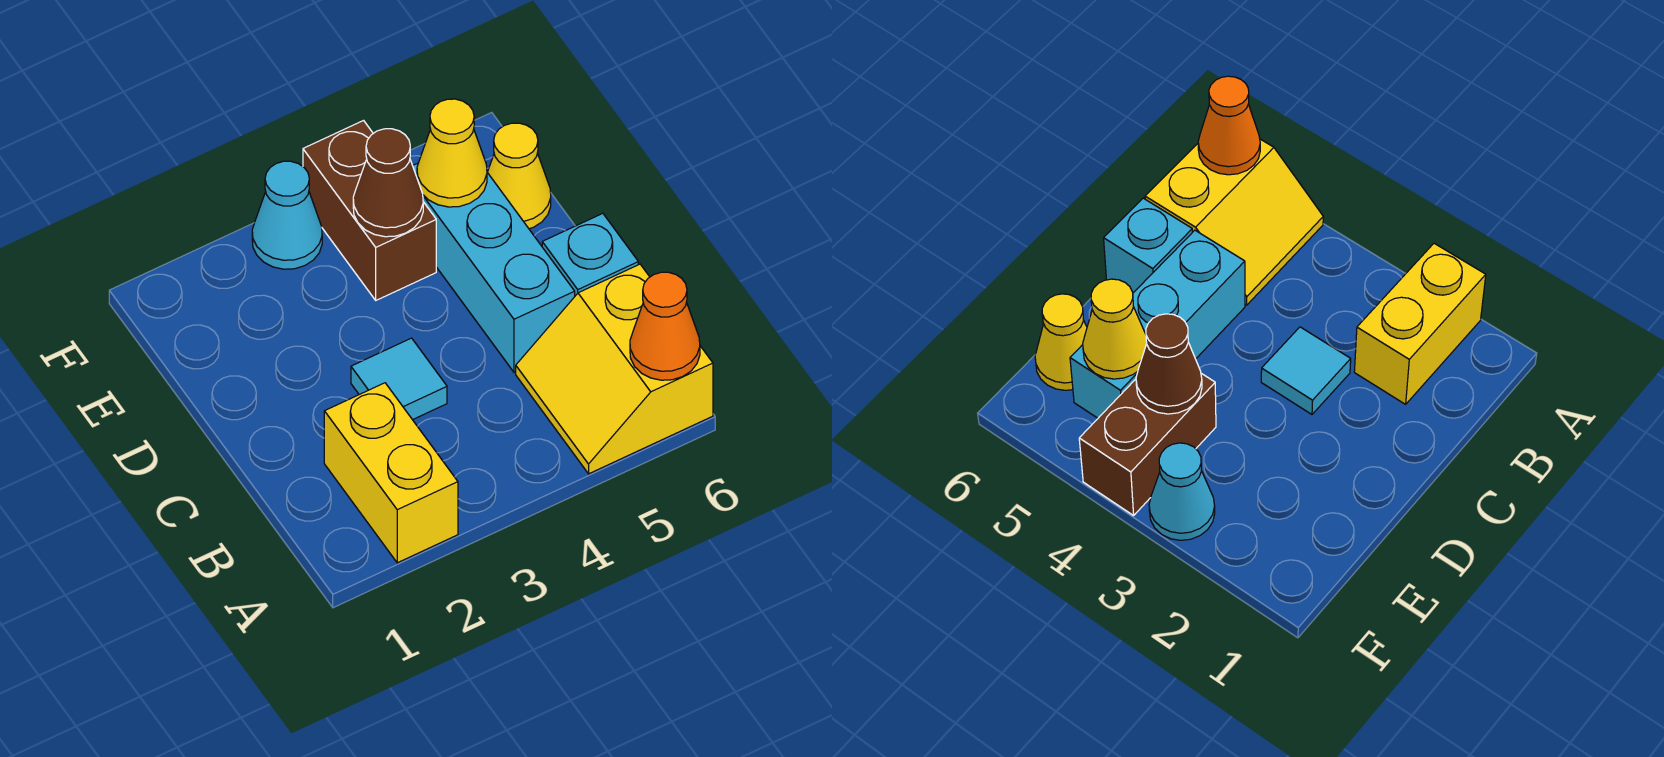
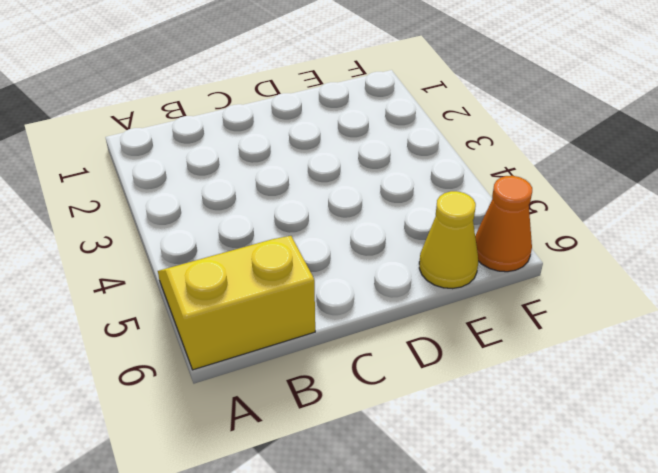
orange 1x1 cone [475,176,532,272] -> orange 1x1 cone moved to [630,272,700,380]
none -> yellow 1x2 brick [324,383,458,563]
none -> cyan 1x1 tile [351,338,447,420]

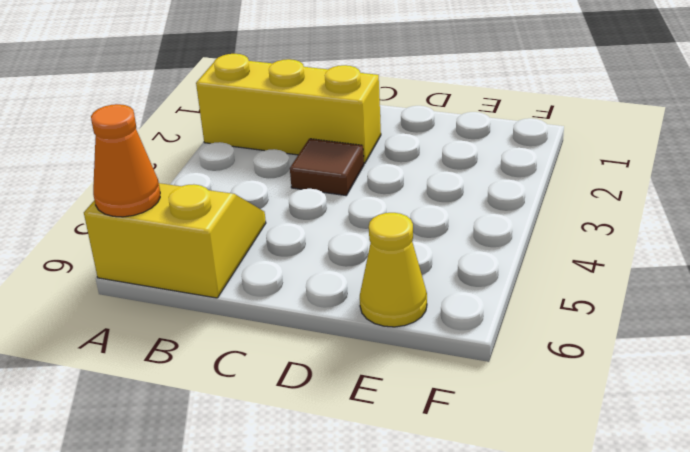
yellow 1x3 brick [196,54,381,164] -> yellow 1x2 brick [324,383,458,563]
brown 1x1 tile [290,139,364,195] -> cyan 1x1 tile [351,338,447,420]
none -> cyan 1x3 brick [413,163,575,372]
none -> cyan 1x1 brick [542,213,638,296]

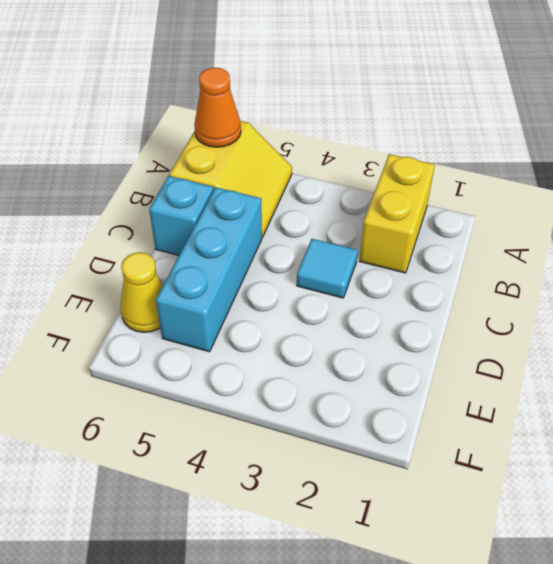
none -> brown 1x2 brick [303,121,436,300]
none -> cyan 1x1 cone [252,161,322,269]

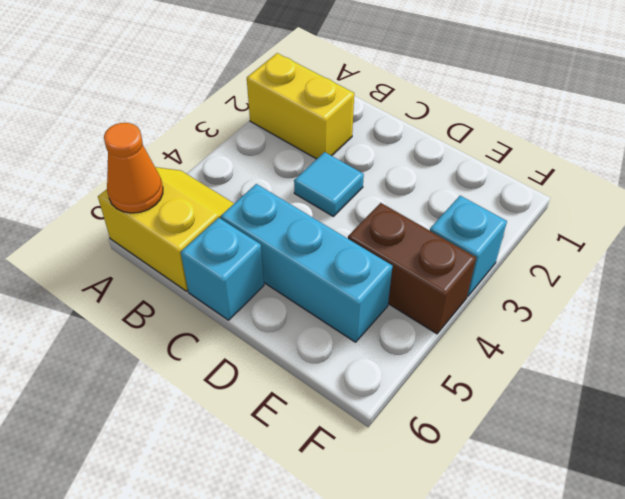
cyan 1x1 brick [430,196,507,296] -> cyan 1x1 cone [252,161,322,269]
none -> yellow 1x1 cone [487,123,551,229]
none -> brown 1x1 cone [353,129,423,237]

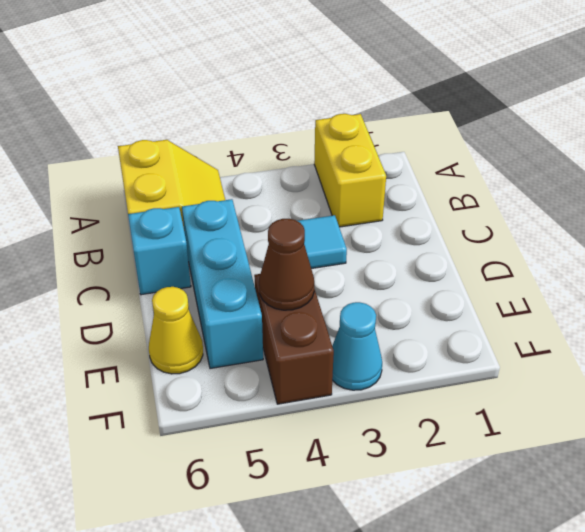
none -> orange 1x1 cone [630,272,700,380]
none -> yellow 1x1 cone [417,99,487,207]

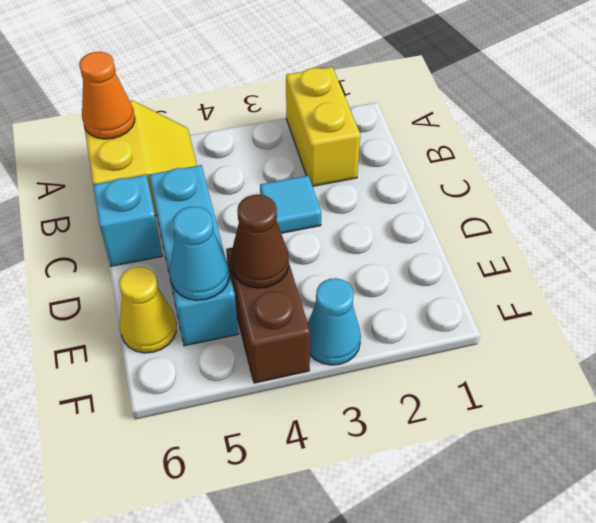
cyan 1x1 cone [170,207,229,300] -> yellow 1x1 cone [417,99,487,207]

